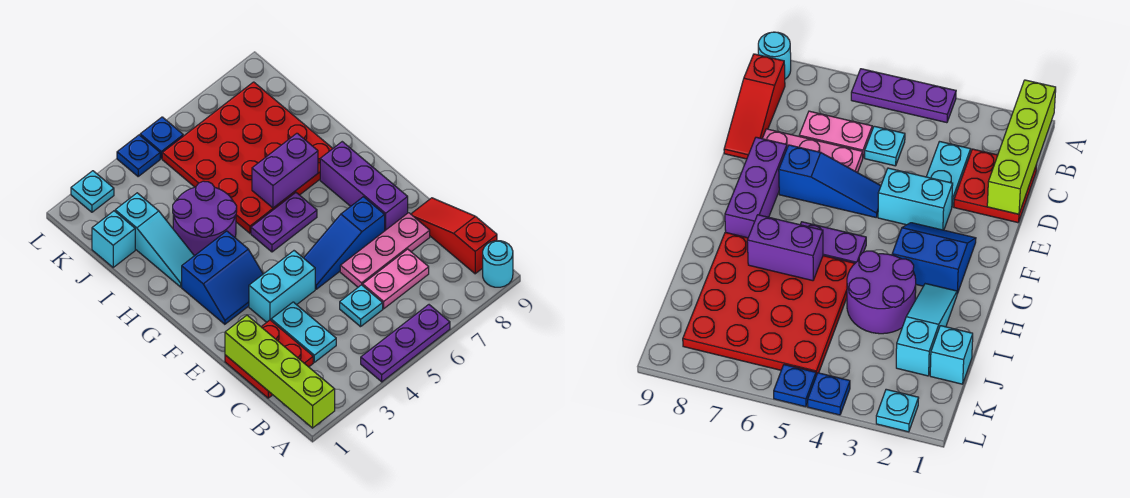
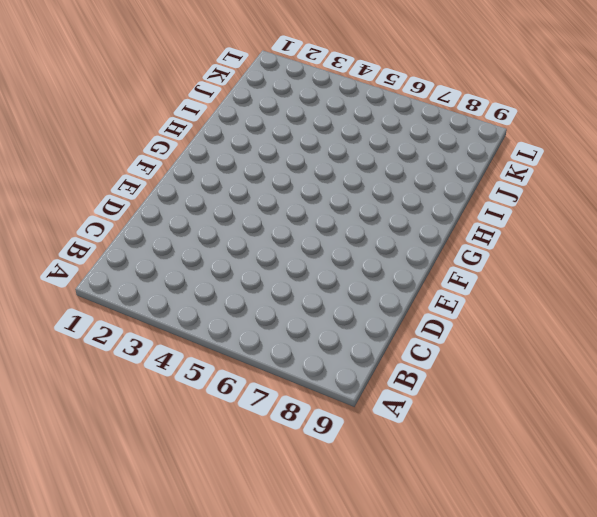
none -> purple 1x3 plate [361,305,450,382]
none -> cyan 1x1 round brick [483,241,513,287]
none -> red 1x3 slope [411,198,497,274]

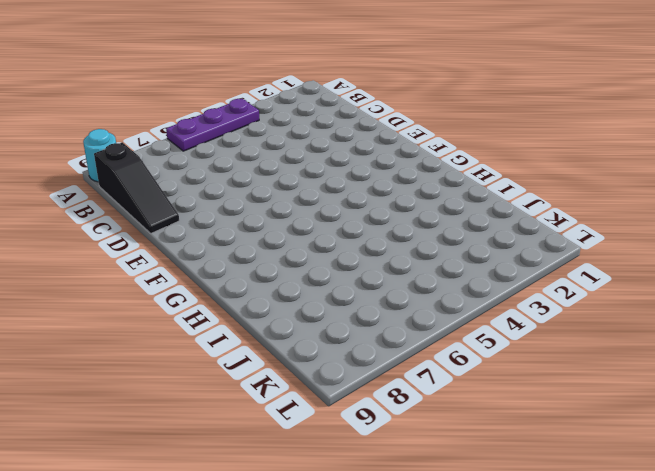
black 1x3 slope [94,142,179,233] -> red 1x3 slope [411,198,497,274]
none -> red 2x2 plate [225,320,313,398]
none -> cyan 1x2 plate [271,302,336,362]
none -> cyan 1x1 plate [340,285,383,327]

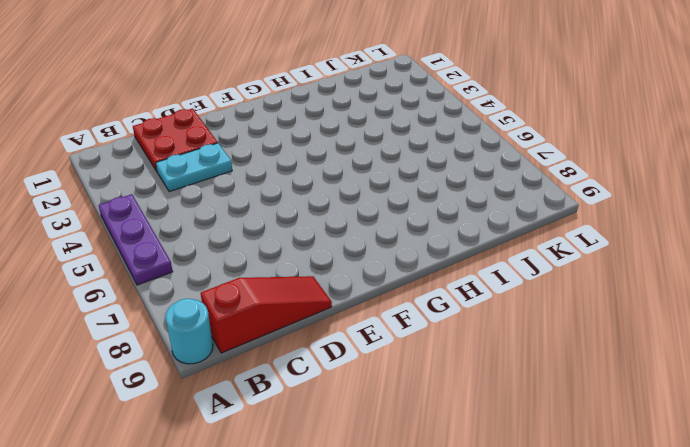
none -> cyan 1x1 plate [340,285,383,327]
none -> pink 1x2 plate [363,249,429,309]
none -> pink 1x3 plate [340,213,430,287]

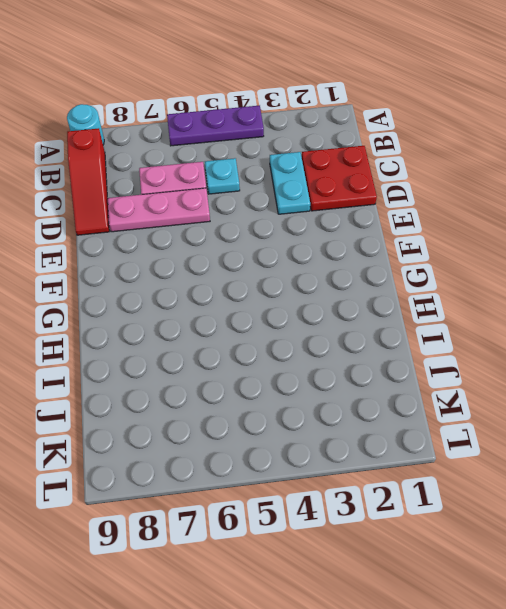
none -> cyan 1x2 brick [249,251,315,322]
none -> blue 1x3 slope [304,197,385,289]
none -> purple 1x3 brick [320,142,408,230]

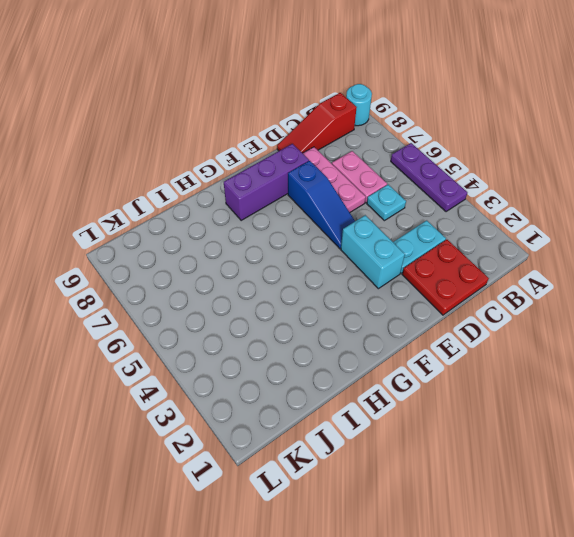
none -> blue 2x2 slope [182,231,263,324]
none -> purple 1x2 plate [251,193,317,252]
none -> cyan 1x3 slope [115,193,194,287]

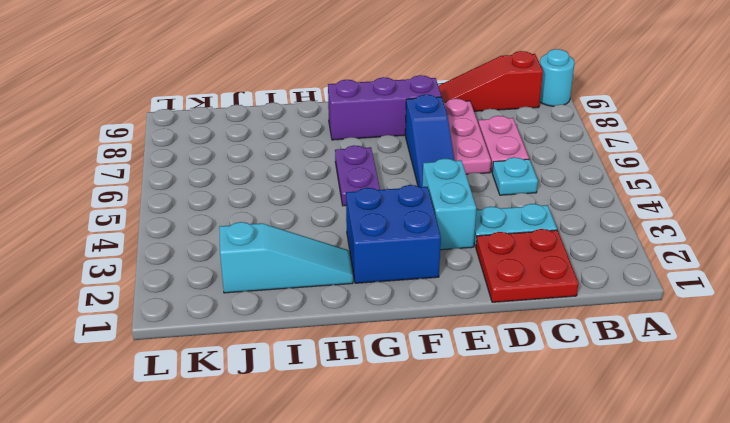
blue 2x2 brick [346,185,441,283] -> blue 2x2 slope [182,231,263,324]
none -> purple 1x3 plate [361,305,450,382]
none -> purple 2x2 round brick [173,181,237,256]
none -> red 4x4 plate [162,82,333,233]

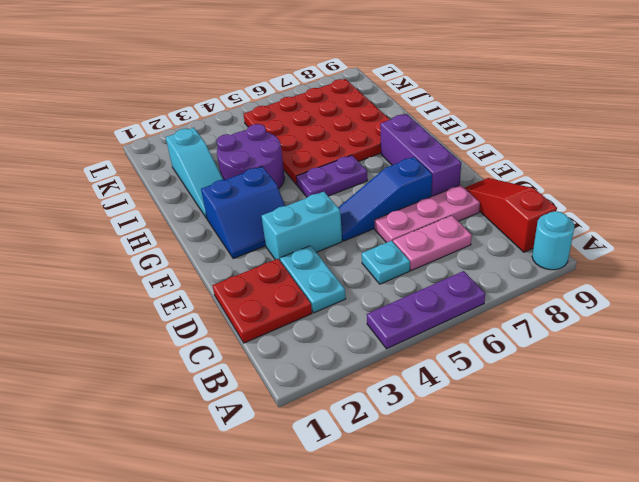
none -> cyan 1x1 brick [92,211,135,267]
none -> cyan 1x1 plate [71,171,114,212]
none -> blue 1x1 plate [117,135,160,176]

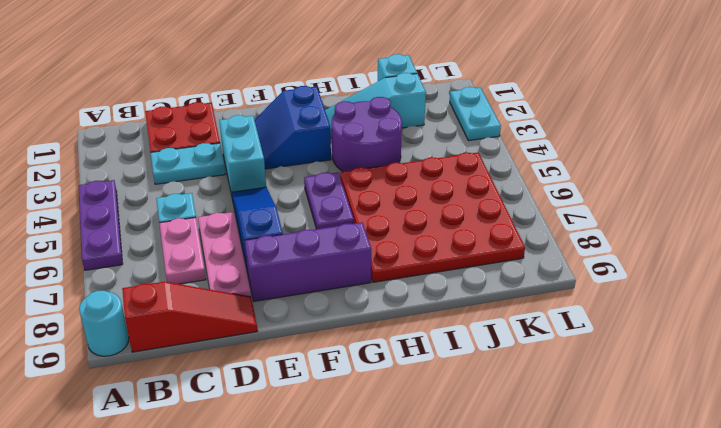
cyan 1x2 plate [450,87,501,141] -> cyan 1x1 plate [71,171,114,212]
none -> blue 1x1 plate [117,135,160,176]
none -> blue 1x1 plate [140,117,183,159]
none -> lime 1x4 brick [225,315,335,428]

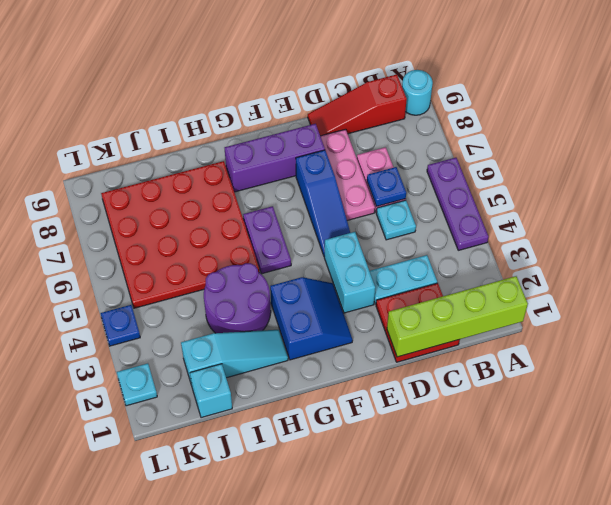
blue 1x1 plate [367,167,406,206] -> blue 1x1 plate moved to [140,117,183,159]
none -> purple 1x2 brick [252,133,318,208]

